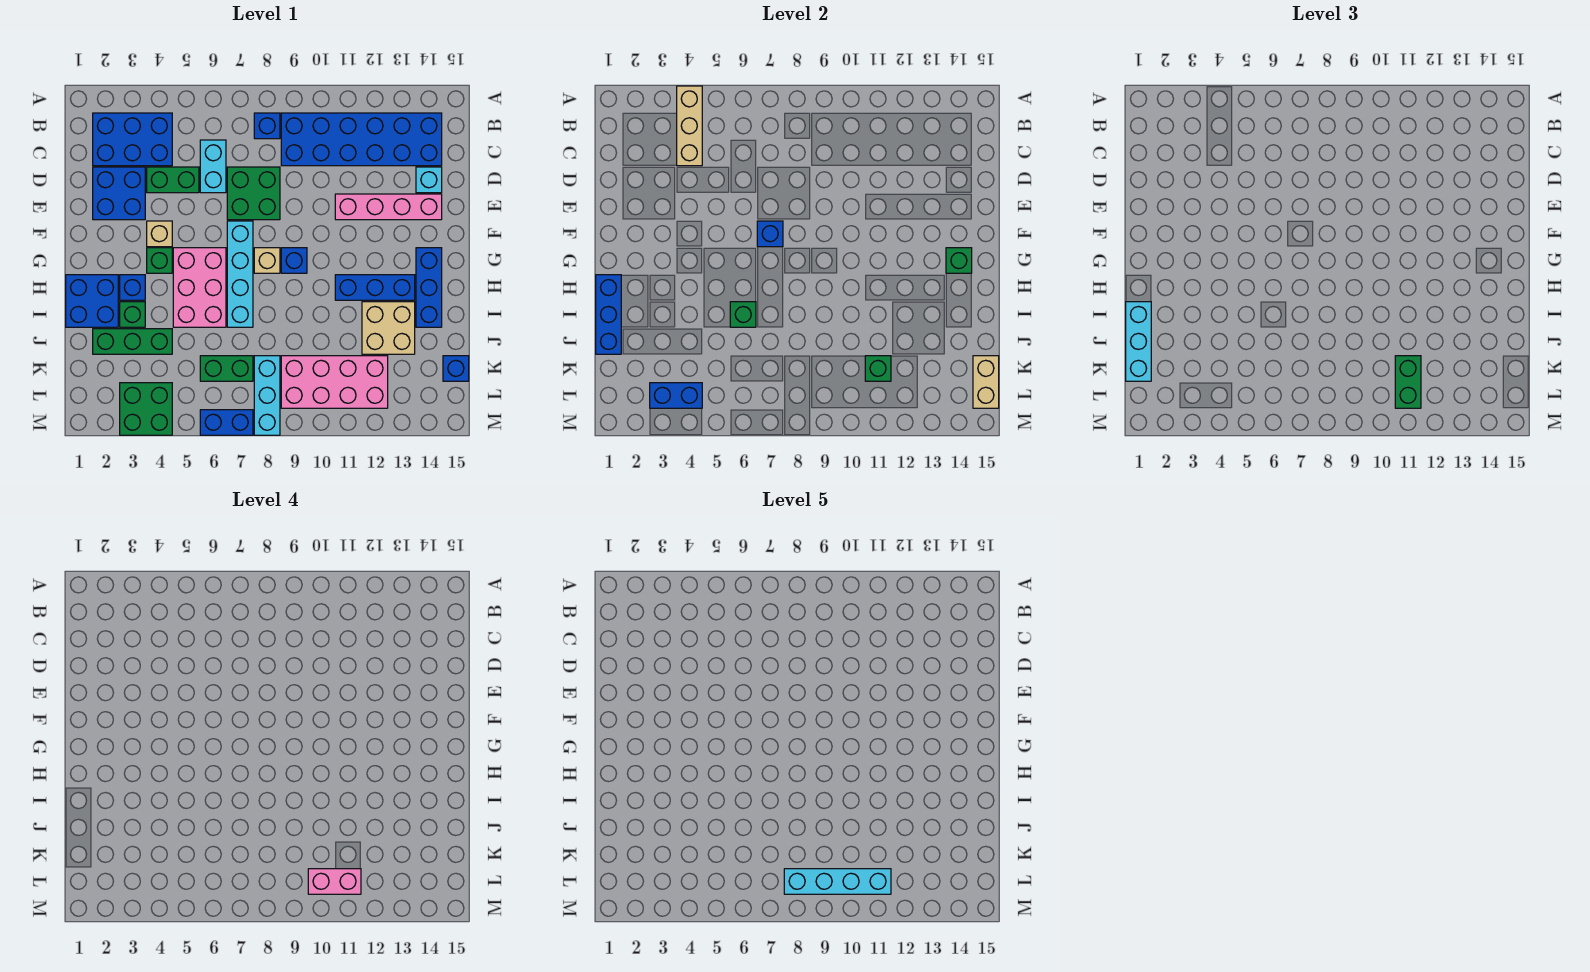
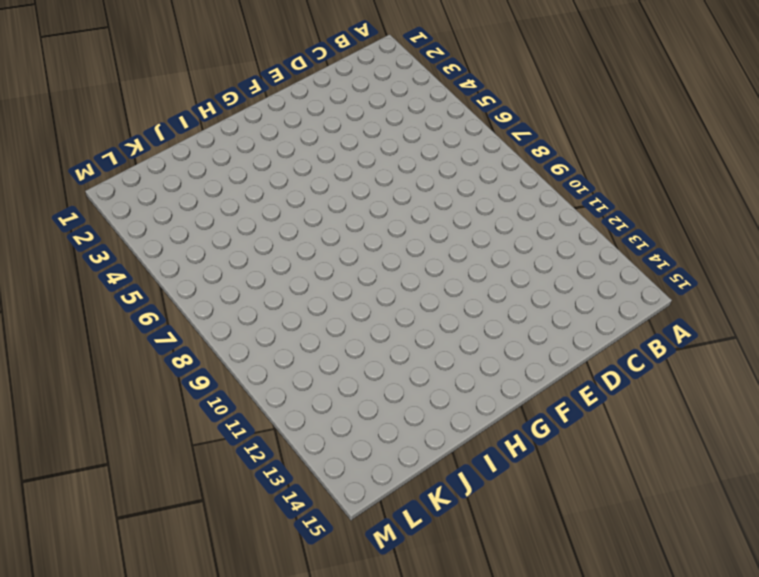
none -> blue 2x3 brick [93,113,172,166]
none -> blue 1x1 brick [254,113,280,139]
none -> blue 2x6 brick [281,113,442,166]
none -> cyan 1x2 brick [200,140,226,193]

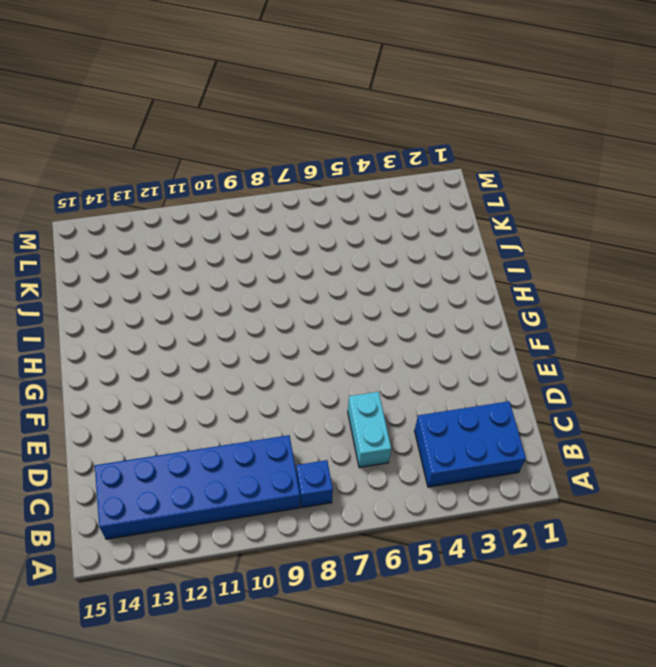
none -> blue 2x2 brick [93,167,145,220]
none -> green 1x2 brick [147,167,199,193]
none -> green 2x2 brick [227,167,280,220]
none -> cyan 1x1 brick [416,167,442,193]

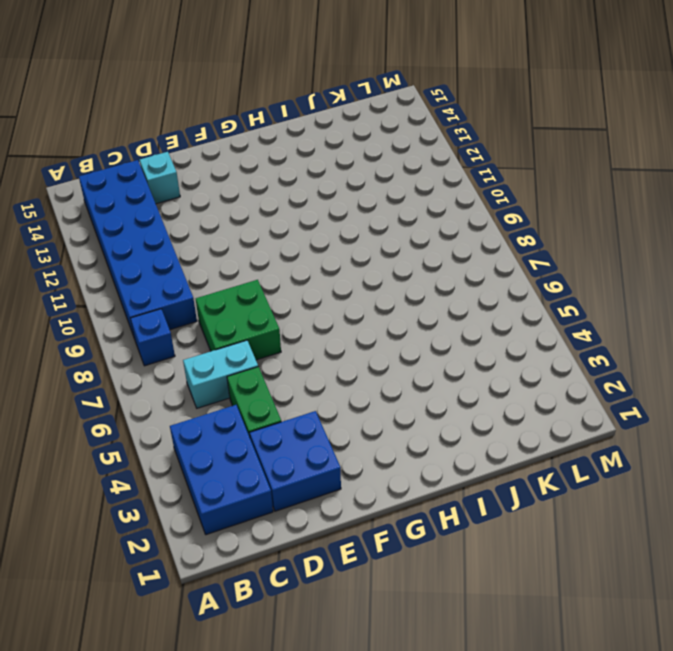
none -> pink 1x4 brick [335,194,442,220]
none -> tan 1x1 brick [147,221,172,247]
none -> cyan 1x4 brick [227,221,253,327]
none -> green 1x1 brick [147,248,172,273]

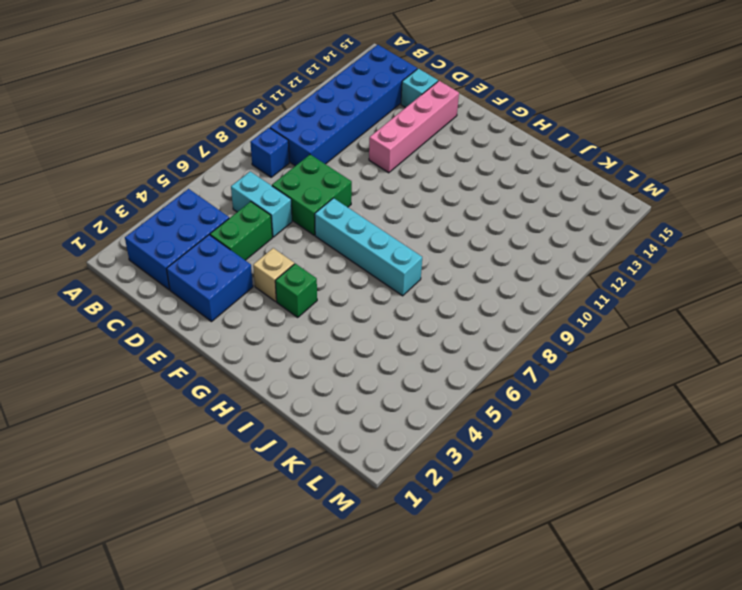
none -> pink 2x3 brick [173,248,226,327]
none -> tan 1x1 brick [254,248,280,273]
none -> blue 1x1 brick [281,248,307,273]
none -> blue 1x3 brick [416,248,442,327]

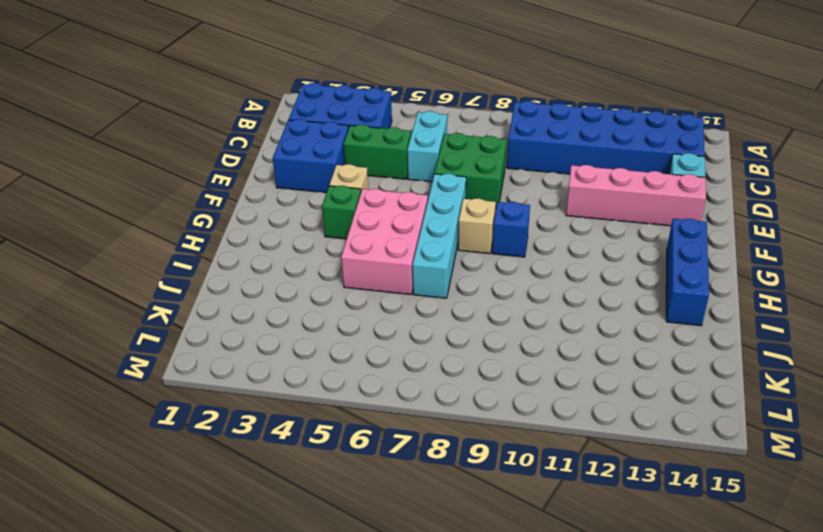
none -> blue 1x1 brick [254,113,280,139]
none -> blue 2x2 brick [66,275,118,327]
none -> blue 1x1 brick [120,275,145,300]
none -> blue 1x3 brick [335,275,415,300]

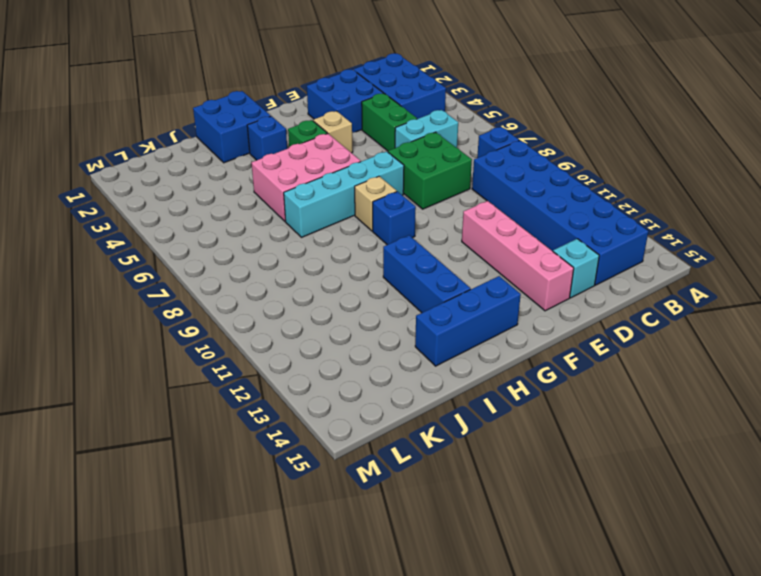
none -> green 1x1 brick [120,302,145,327]
none -> tan 2x2 brick [362,302,415,354]
none -> green 1x3 brick [93,329,172,354]
none -> green 1x2 brick [200,356,253,381]

